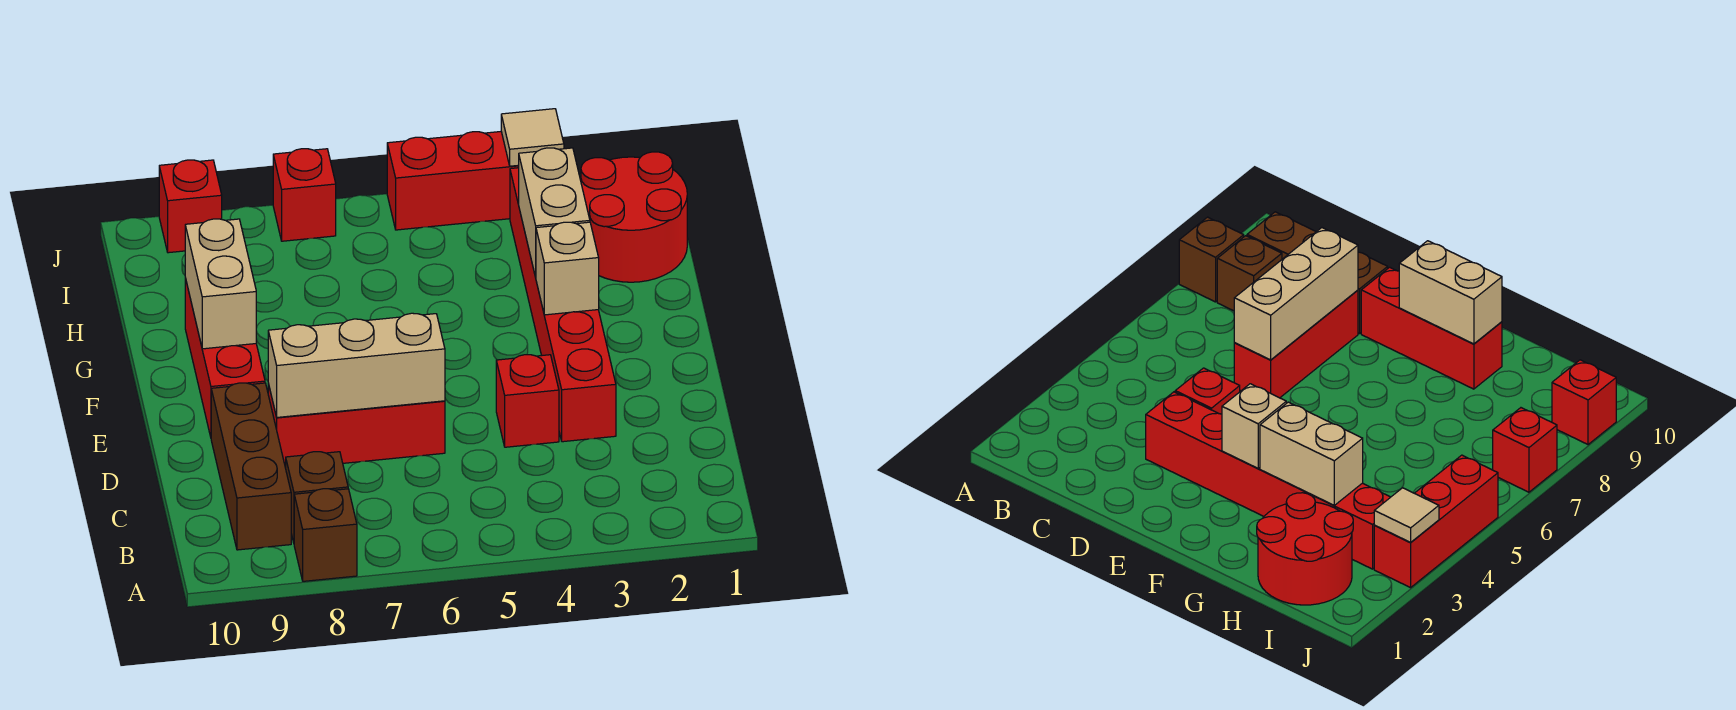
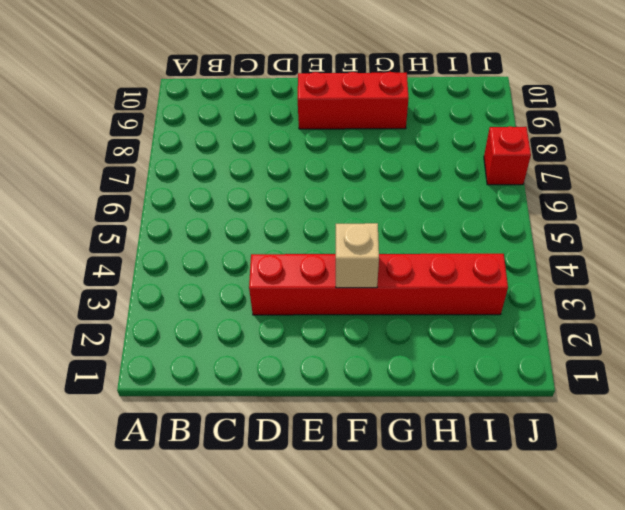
none -> brown 1x1 brick [294,489,357,581]
none -> brown 1x1 brick [286,452,348,543]
none -> brown 1x3 brick [211,383,291,550]

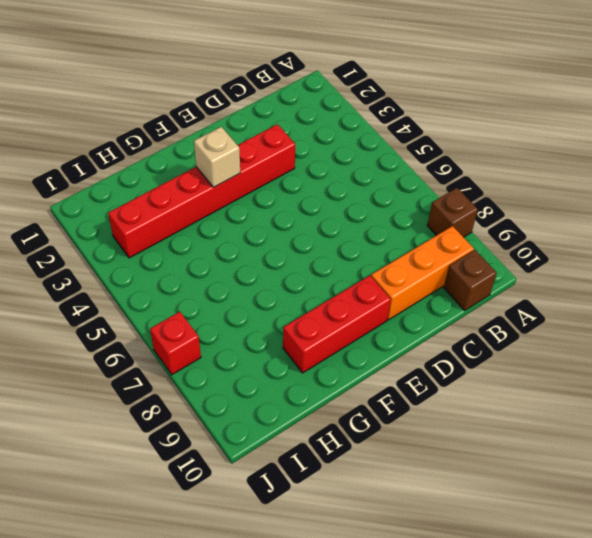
orange 1x3 brick [371,226,474,320] -> brown 1x3 brick [211,383,291,550]
brown 1x1 brick [444,250,497,311] -> brown 1x1 brick moved to [286,452,348,543]
none -> red 1x1 brick [496,355,559,447]
none -> red 1x3 brick [268,384,445,468]
none -> red 2x2 round brick [580,152,687,282]

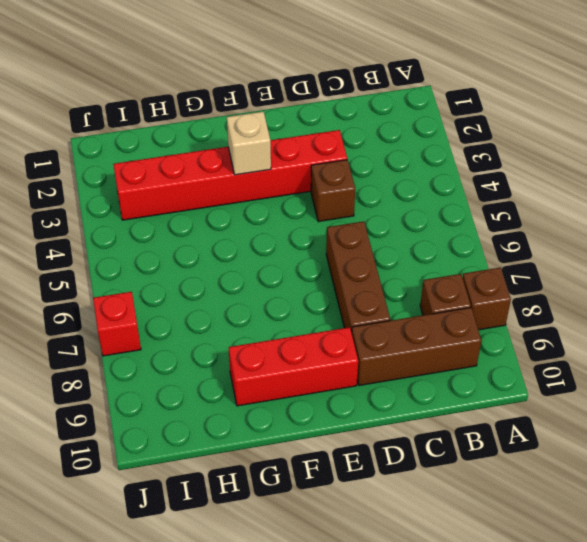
brown 1x1 brick [311,160,355,222] -> red 1x1 brick [496,355,559,447]
brown 1x3 brick [326,221,390,333] -> red 1x3 brick [268,384,445,468]
none -> red 2x2 round brick [580,152,687,282]
none -> red 1x3 brick [387,132,519,230]
none -> red 1x1 brick [159,160,222,253]

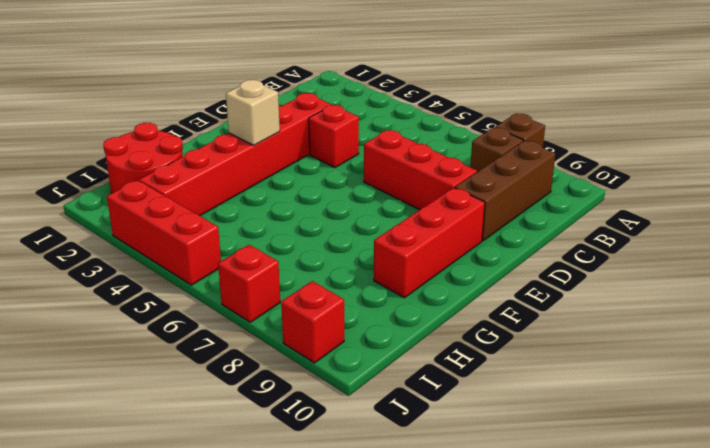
none -> tan 1x3 brick [268,313,445,417]
none -> tan 1x2 brick [185,219,256,349]
none -> tan 1x2 brick [519,148,590,277]

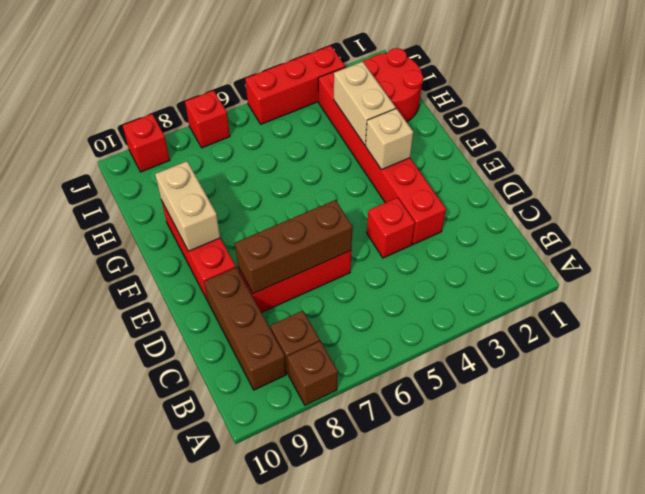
brown 1x3 brick [235,200,353,294] -> tan 1x3 brick [268,313,445,417]
none -> tan 1x1 tile [501,109,564,166]

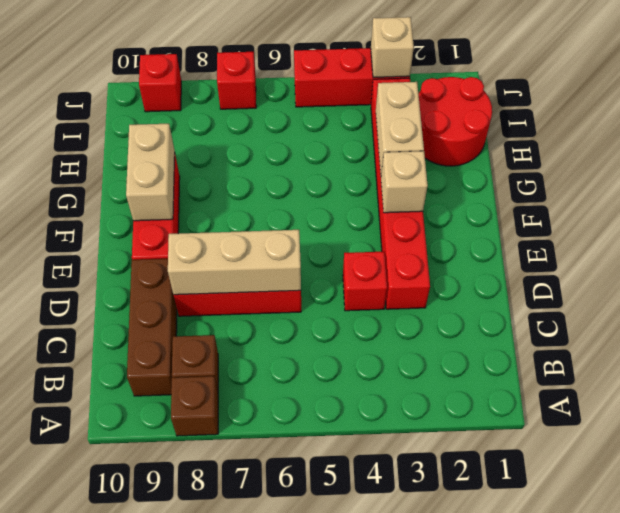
tan 1x1 brick [371,17,414,78] -> tan 1x1 tile [501,109,564,166]

